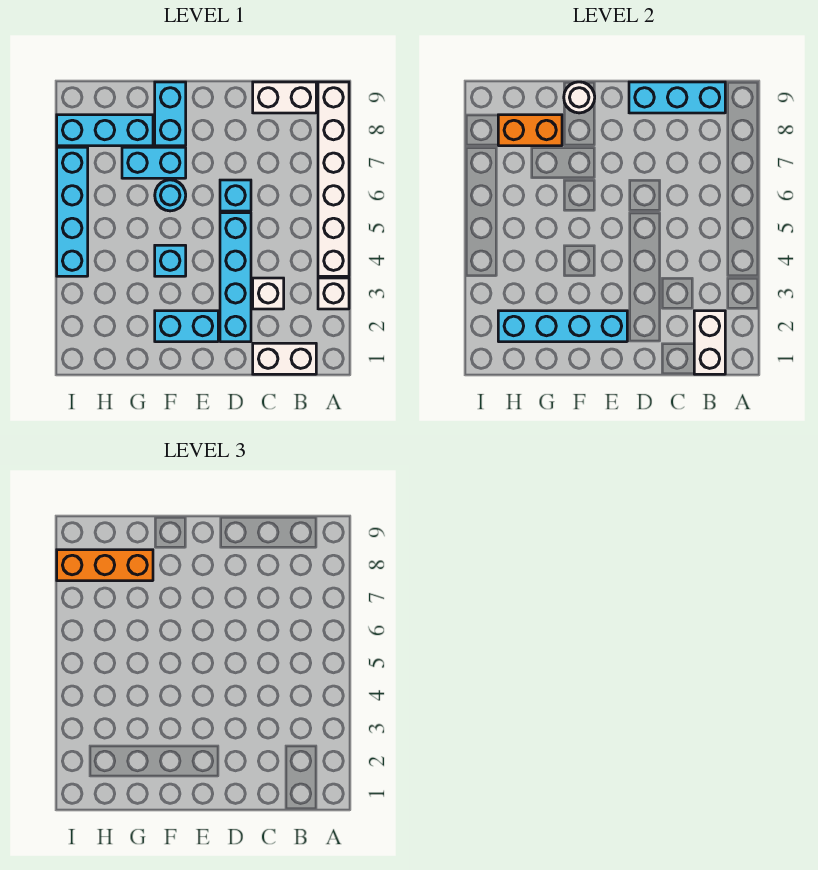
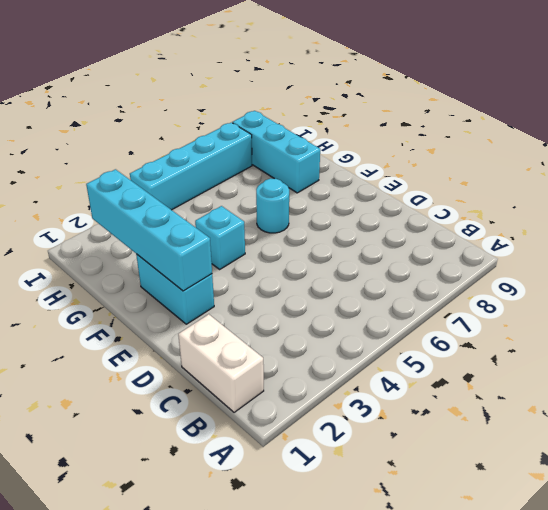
none -> white 1x1 brick [318,278,349,309]
none -> white 1x6 brick [318,82,349,276]
none -> white 1x2 brick [253,82,316,113]

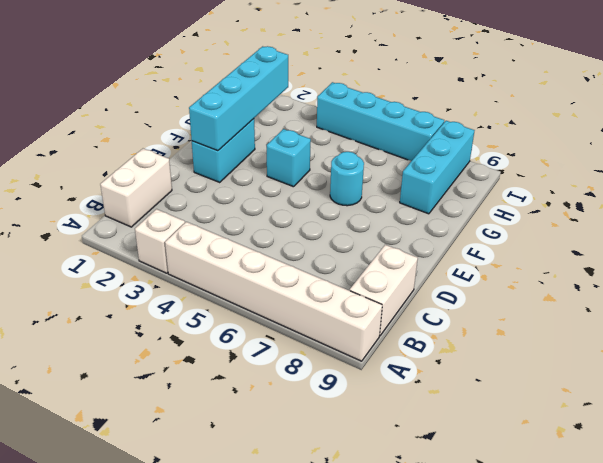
none -> white 1x1 brick [253,278,284,309]
none -> cyan 1x4 brick [220,213,251,342]
none -> cyan 1x1 brick [220,180,251,211]

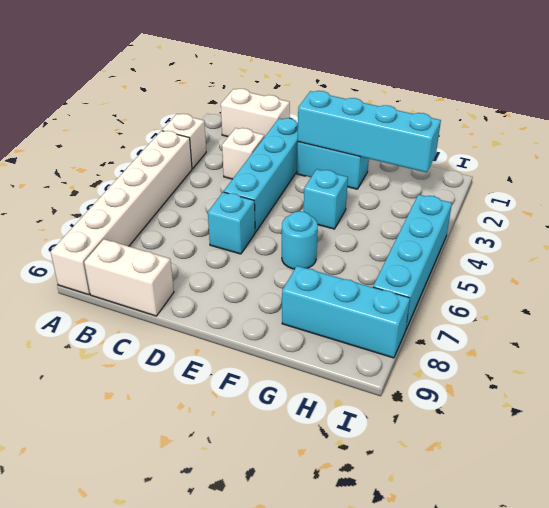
none -> cyan 1x2 brick [122,147,186,178]
none -> cyan 1x2 brick [155,82,186,146]
none -> white 1x2 brick [694,311,725,374]

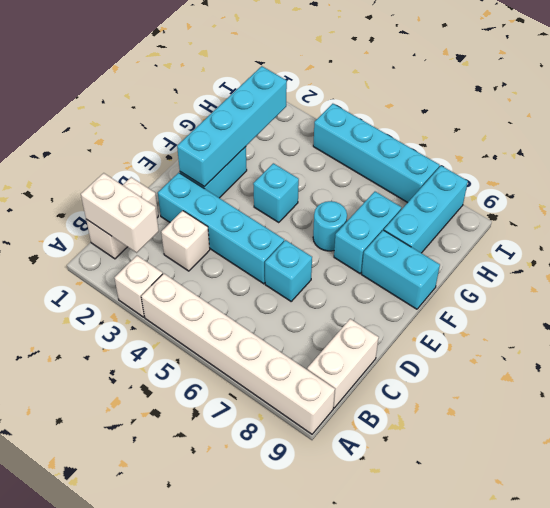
none -> cyan 1x3 brick [629,82,725,113]
none -> white 1x1 round brick [564,82,595,113]
none -> orange 1x2 brick [498,115,562,146]

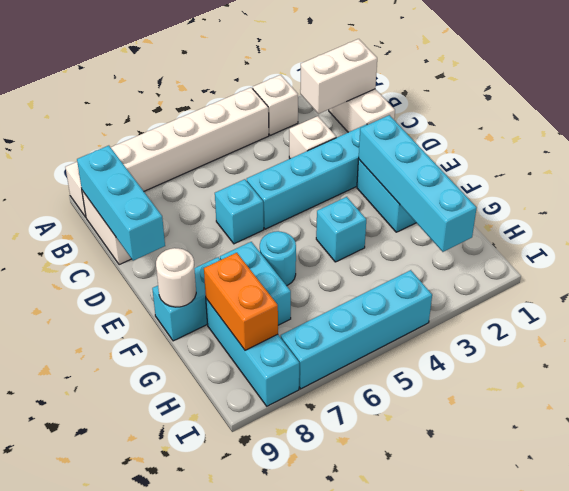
none -> orange 1x3 brick [57,550,153,581]

